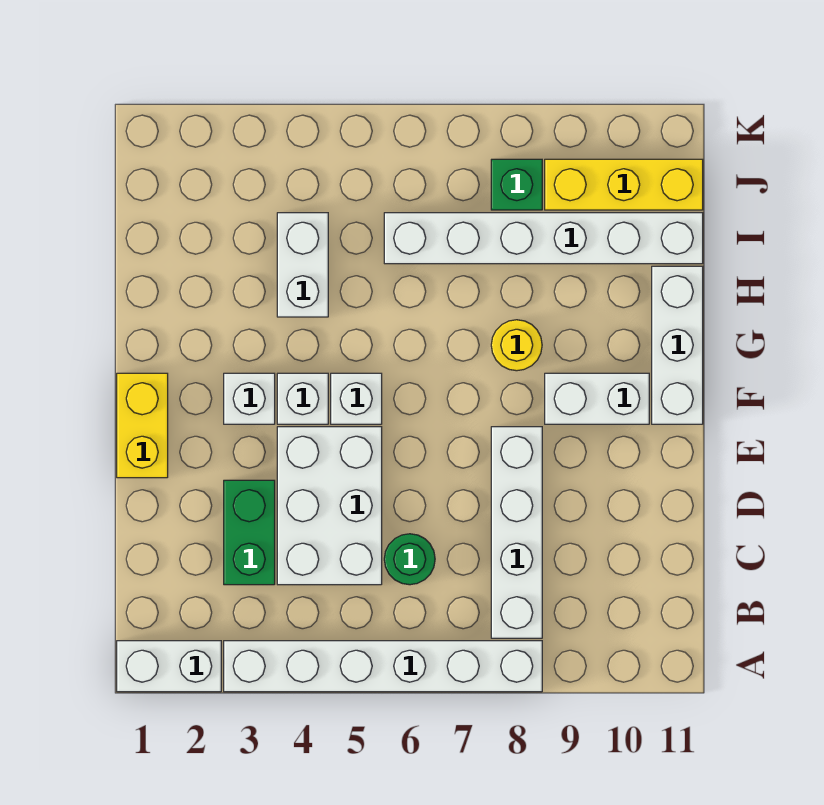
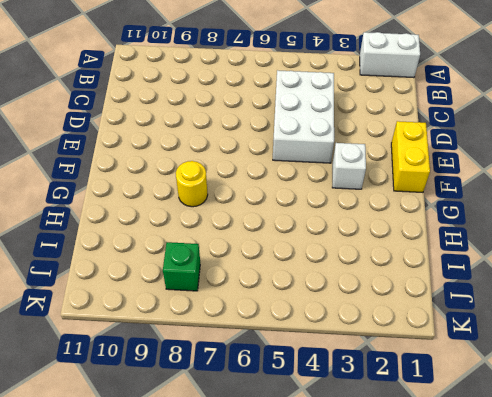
none -> white 1x6 brick [224,641,542,692]
none -> white 1x4 brick [491,427,542,638]
none -> green 1x2 brick [224,480,275,585]

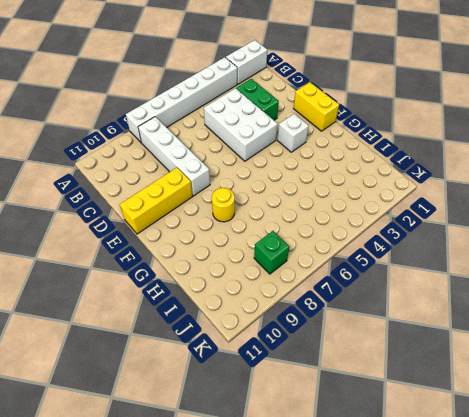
yellow 1x3 brick [120,168,192,234] -> yellow 1x3 brick moved to [545,159,703,210]
none -> green 1x1 round brick [384,534,435,585]
none -> white 1x1 brick [277,373,328,424]
none -> white 1x1 brick [331,373,382,424]

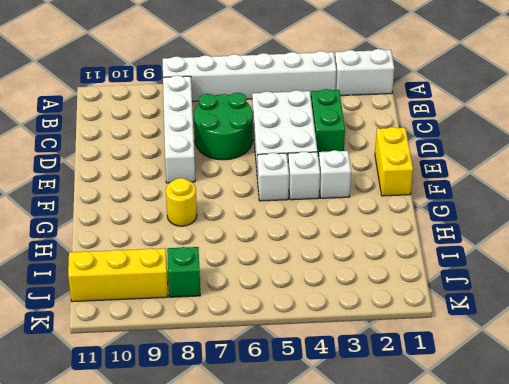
green 2x2 round brick [194,93,253,160] -> green 1x1 round brick [384,534,435,585]
none -> white 1x2 brick [545,373,649,424]
none -> white 1x3 brick [652,266,703,424]
none -> white 1x2 brick [277,213,328,317]

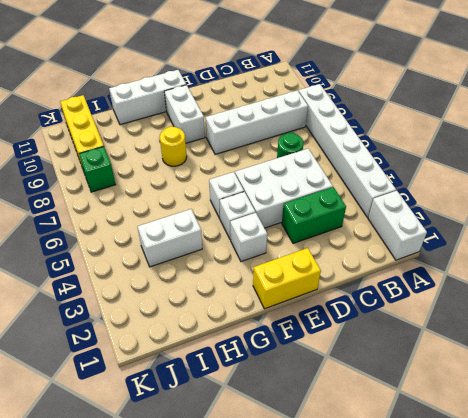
none -> white 1x6 brick [384,213,703,264]

